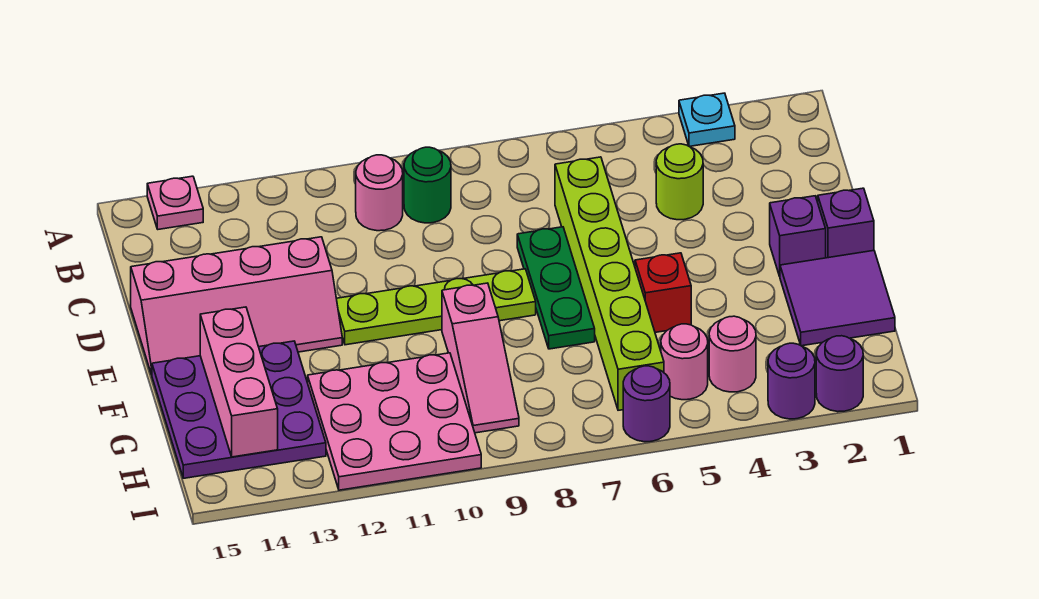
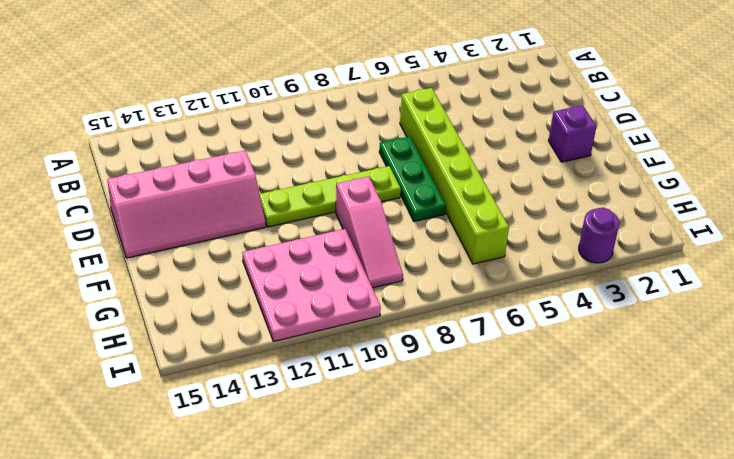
none -> cyan 1x1 plate [679,93,735,147]
none -> pink 1x1 plate [147,176,203,229]
none -> green 1x1 round brick [404,147,451,223]

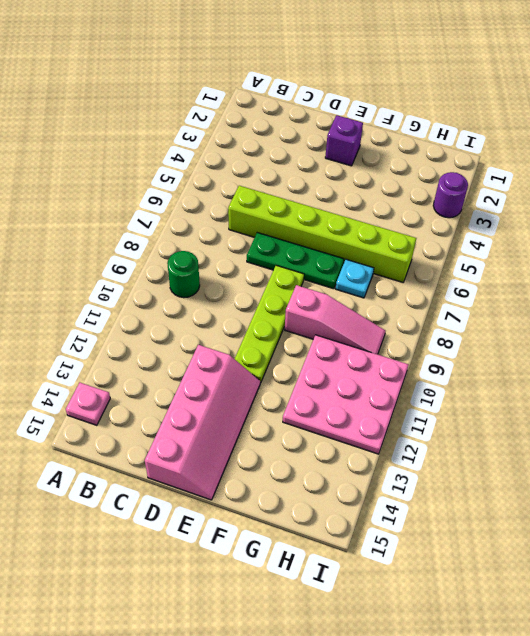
cyan 1x1 plate [336,259,374,298] -> cyan 1x1 plate moved to [679,93,735,147]
none -> pink 1x1 round brick [356,155,403,231]
none -> lime 1x1 round brick [656,144,703,220]
none -> purple 1x1 brick [818,188,874,258]

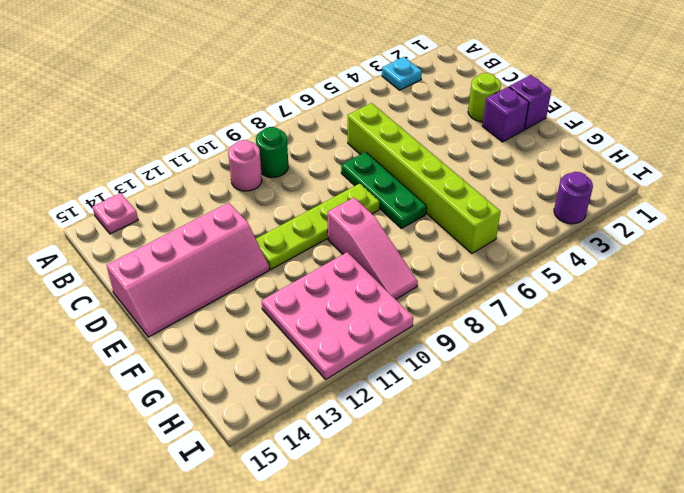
lime 1x1 round brick [468,73,501,122] -> lime 1x1 round brick moved to [656,144,703,220]
none -> purple 2x2 tile [780,251,895,346]
none -> red 1x1 brick [635,253,691,332]
none -> purple 3x3 plate [152,341,326,478]

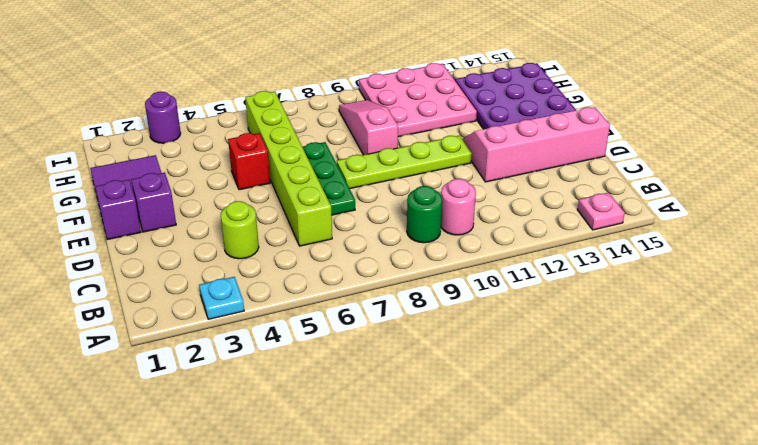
none -> pink 1x1 round brick [709,316,756,392]
none -> pink 1x1 round brick [661,324,708,400]
none -> purple 1x1 round brick [816,336,863,412]

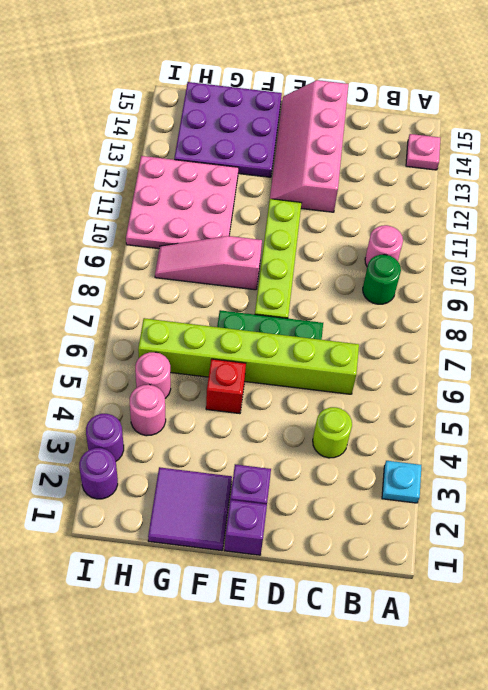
none -> purple 1x1 round brick [623,366,670,442]
none -> pink 1x3 brick [200,307,278,457]

